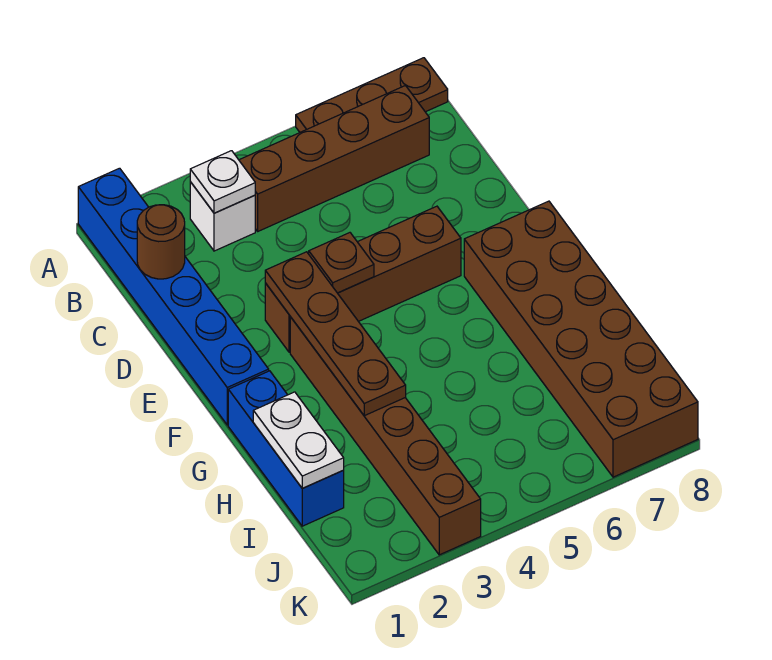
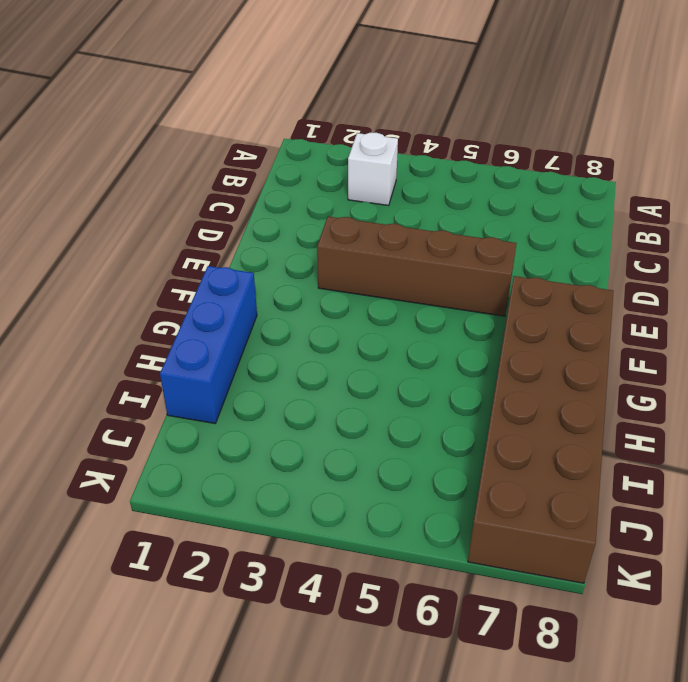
none -> blue 1x6 brick [78,168,269,425]
none -> brown 1x3 plate [296,58,448,132]
none -> brown 1x4 brick [239,86,429,231]

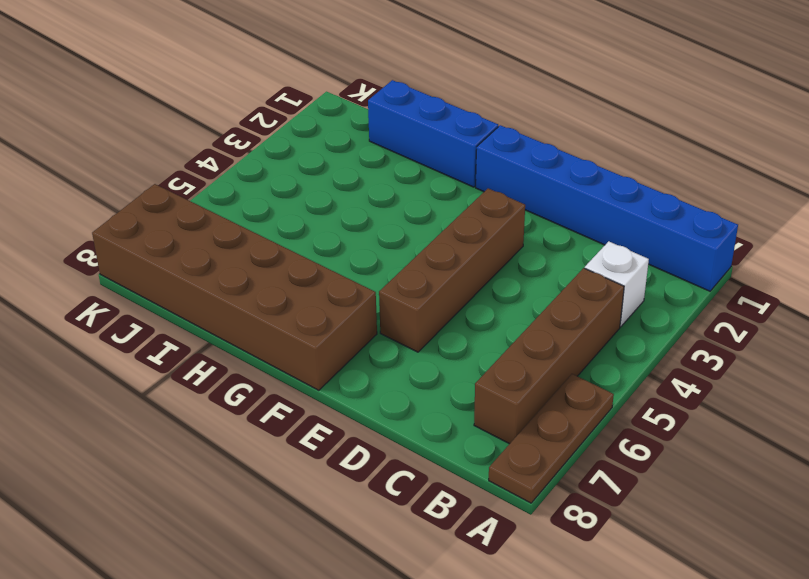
none -> brown 1x6 brick [290,317,481,555]
none -> white 1x1 plate [190,151,255,213]
none -> brown 1x1 round brick [137,205,185,279]

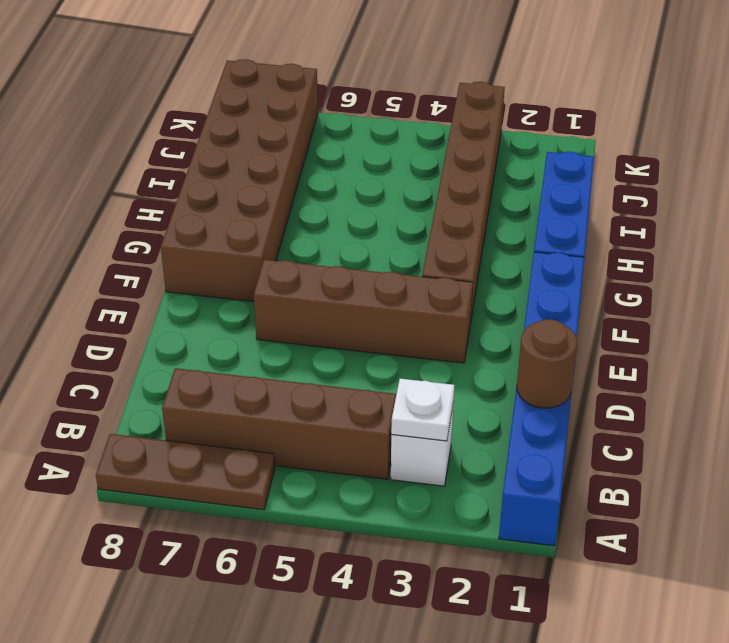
none -> brown 1x4 plate [265,252,406,416]
none -> brown 1x1 plate [309,233,374,293]
none -> white 1x2 plate [253,392,344,488]

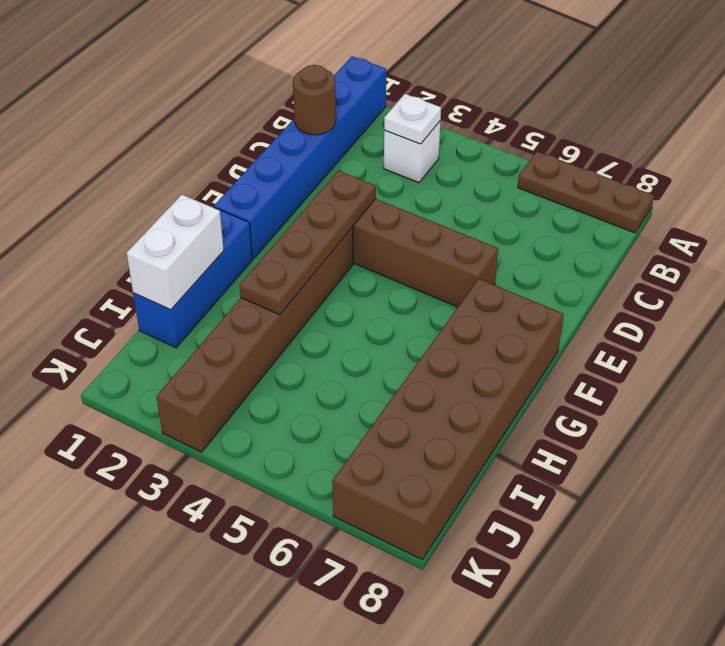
white 1x2 brick [127,195,224,310] -> white 1x2 plate [253,392,344,488]
none -> brown 1x4 brick [239,86,429,231]
none -> brown 1x1 plate [309,233,374,293]

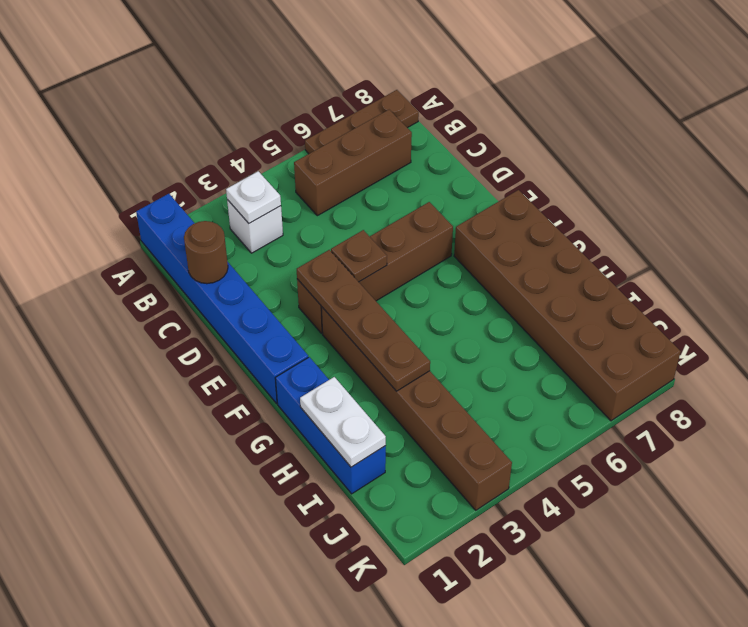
brown 1x3 brick [294,110,412,216] -> brown 1x4 brick [239,86,429,231]

